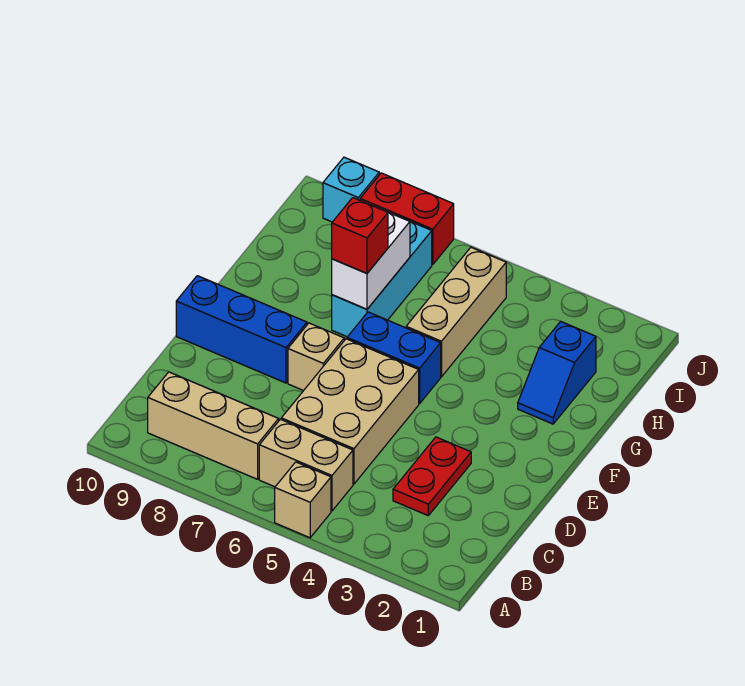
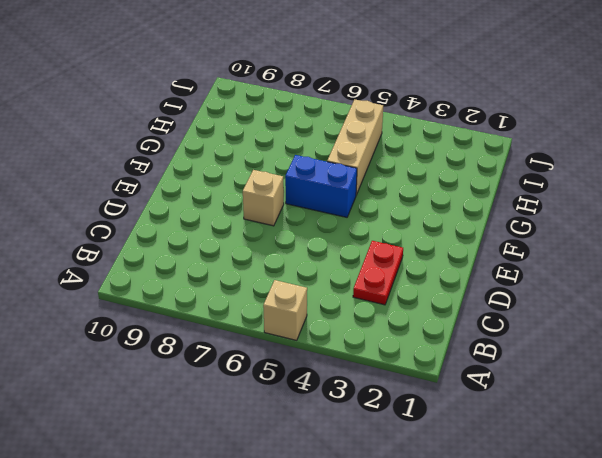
none -> tan 1x2 brick [259,419,353,511]
none -> tan 1x3 brick [148,372,279,479]
none -> tan 2x3 brick [281,339,419,484]

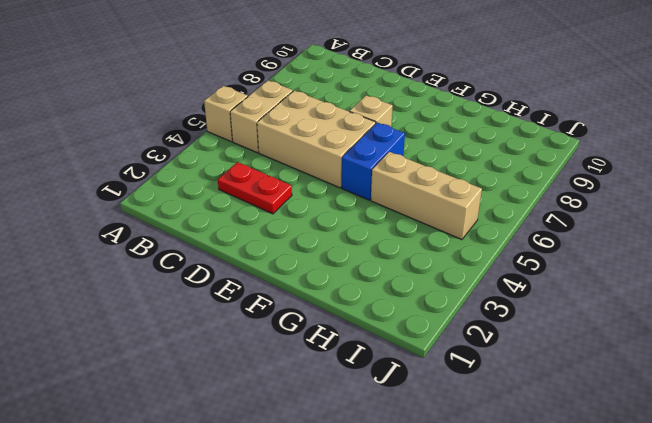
none -> tan 1x3 brick [148,372,279,479]
none -> blue 1x3 brick [176,276,307,383]
none -> blue 1x2 slope [518,321,596,424]

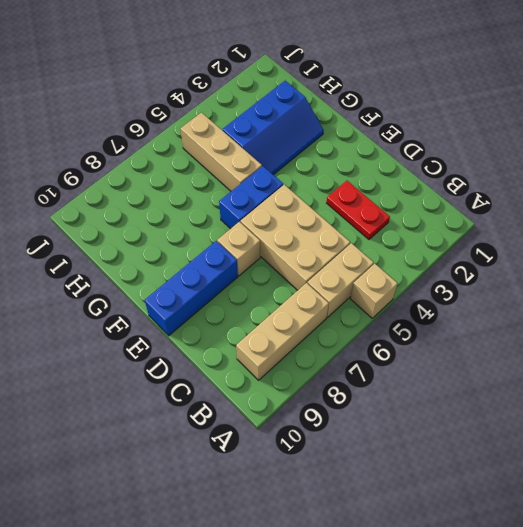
blue 2x3 slope [223,81,324,175] -> blue 1x2 slope [518,321,596,424]
none -> cyan 1x3 brick [332,222,432,337]
none -> red 1x2 brick [360,173,454,265]
none -> cyan 1x1 brick [323,157,379,222]

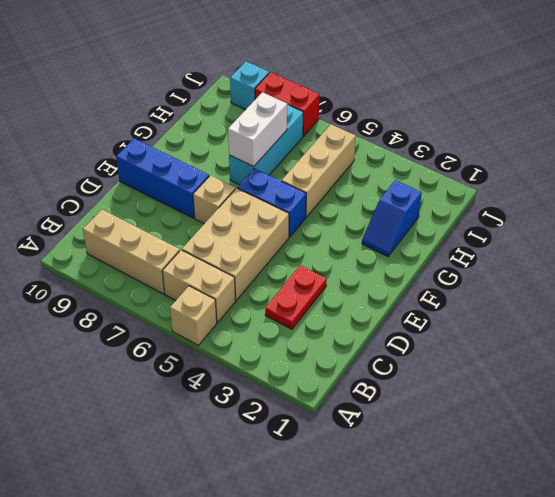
none -> red 1x1 brick [332,198,388,273]

